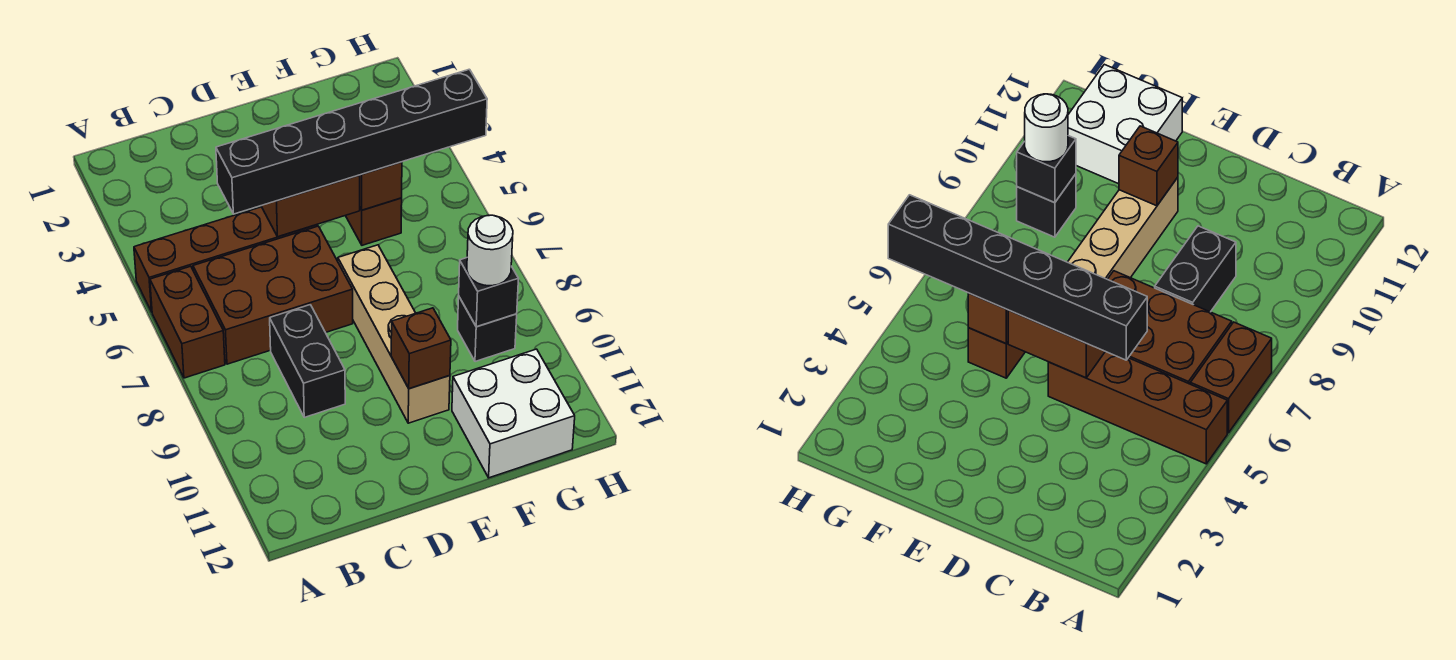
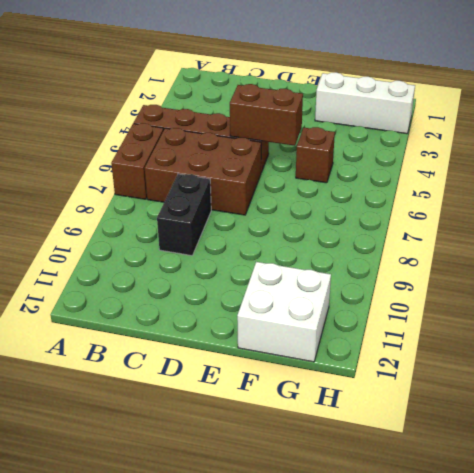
white 1x3 brick [315,72,415,134] -> none
none -> tan 1x4 brick [338,245,450,423]
none -> black 1x1 brick [458,297,517,362]
none -> brown 1x1 brick [391,308,451,389]

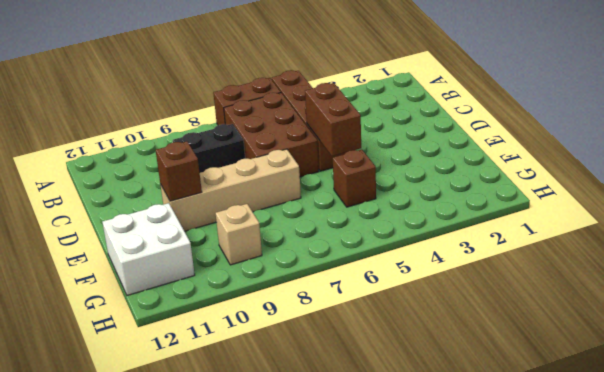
tan 1x1 brick [216,204,262,265] -> black 1x1 brick [458,297,517,362]
none -> brown 1x1 brick [360,162,402,210]
none -> black 1x1 brick [459,258,519,327]
none -> black 1x6 brick [216,69,487,214]

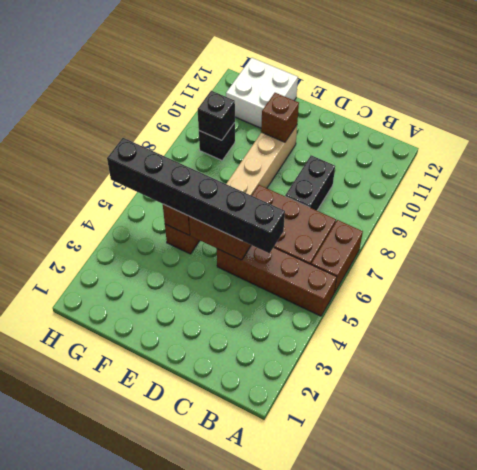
none -> white 1x1 round brick [467,215,513,286]

